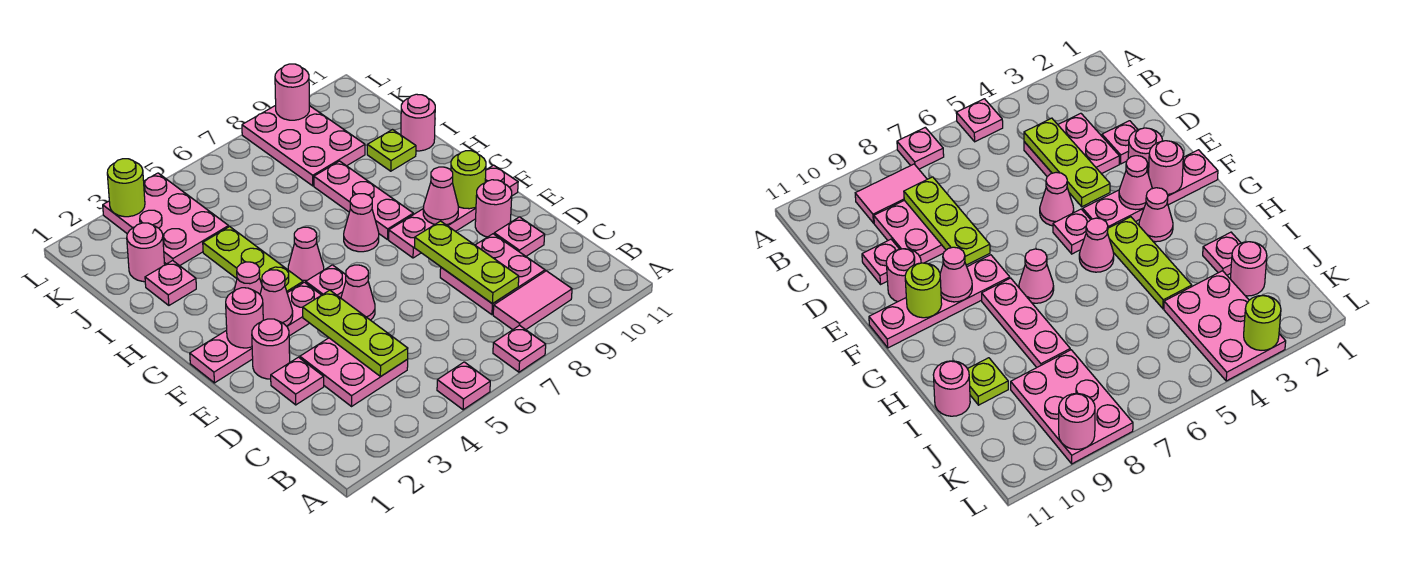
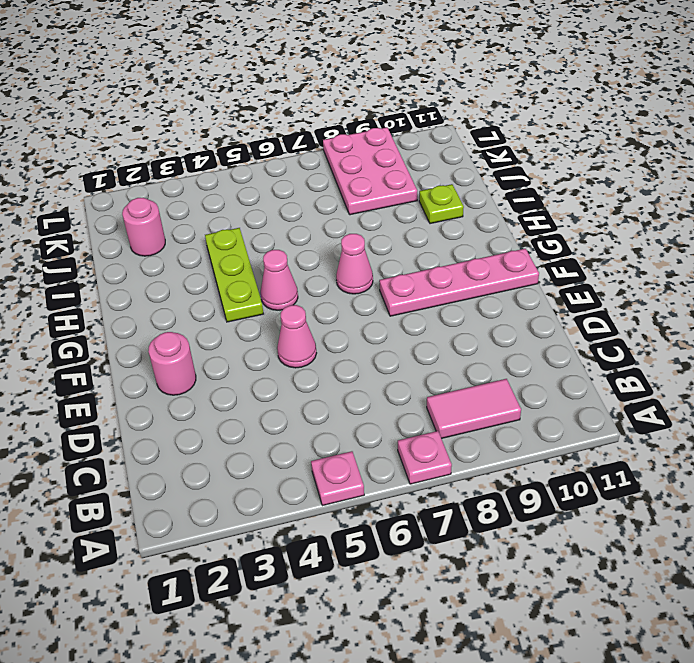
none -> pink 2x2 plate [300,338,408,406]
none -> pink 2x2 plate [440,234,545,315]
none -> pink 1x1 plate [271,357,324,405]
none -> pink 1x1 plate [494,217,545,256]

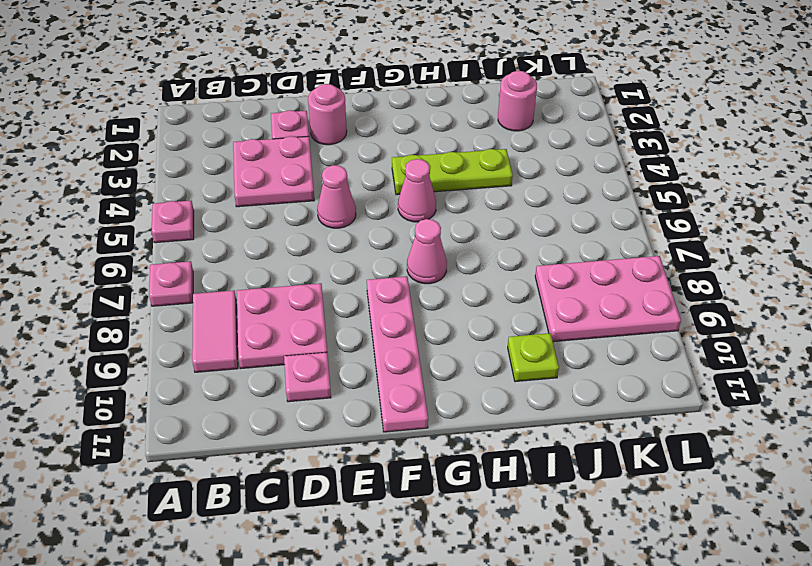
none -> pink 1x1 round brick [475,180,512,237]
none -> pink 1x4 plate [190,282,321,383]
none -> pink 1x1 plate [306,265,346,298]
none -> pink 1x1 cone [234,262,262,294]

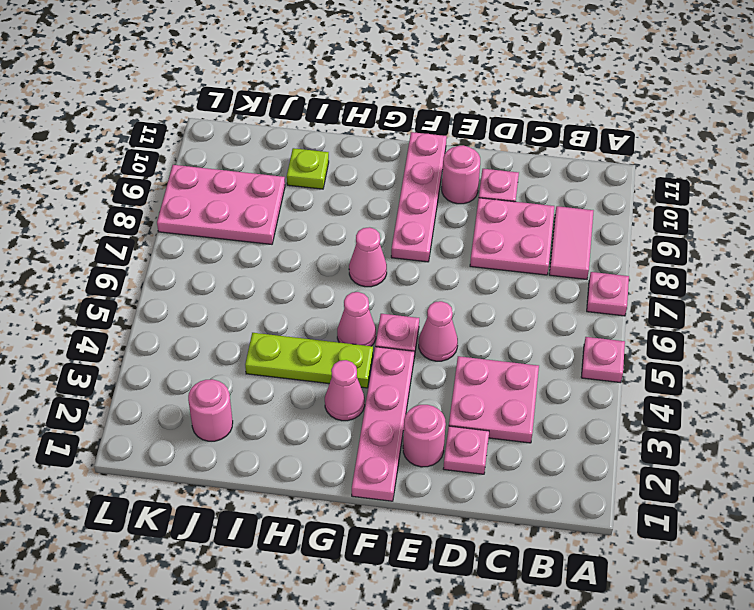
none -> pink 1x3 plate [314,161,413,240]
none -> pink 1x1 plate [145,261,196,305]
none -> pink 1x1 round brick [401,94,435,151]
none -> pink 2x3 plate [103,173,229,266]

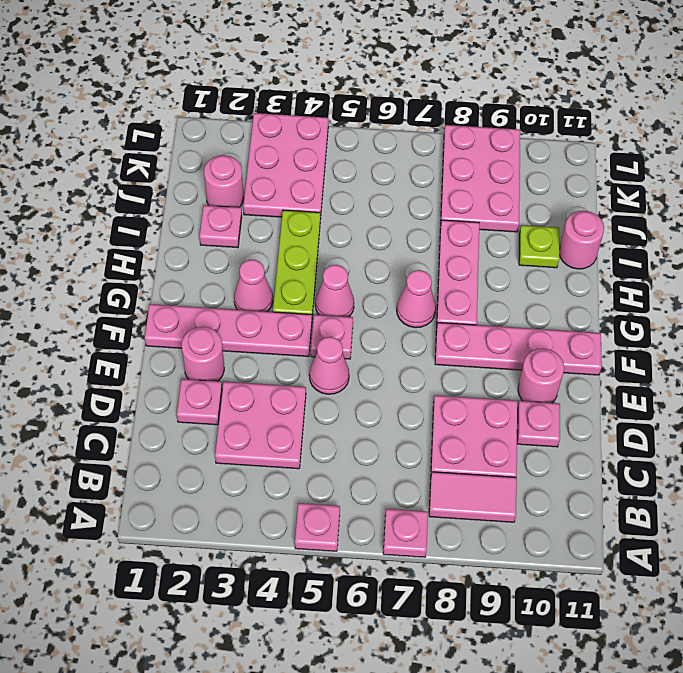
none -> lime 1x3 plate [303,290,408,376]
none -> lime 1x3 plate [415,221,519,304]
none -> pink 1x1 round brick [226,288,263,348]
none -> pink 1x1 cone [260,270,293,326]

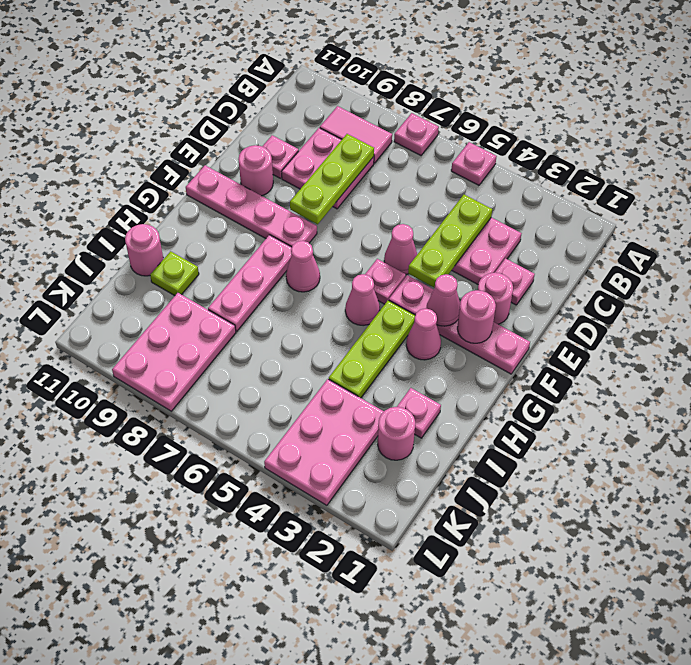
none -> pink 1x1 cone [423,167,458,225]
none -> lime 1x1 round brick [451,151,486,209]
none -> lime 1x1 round brick [107,159,145,217]
none -> pink 1x1 round brick [275,64,309,120]

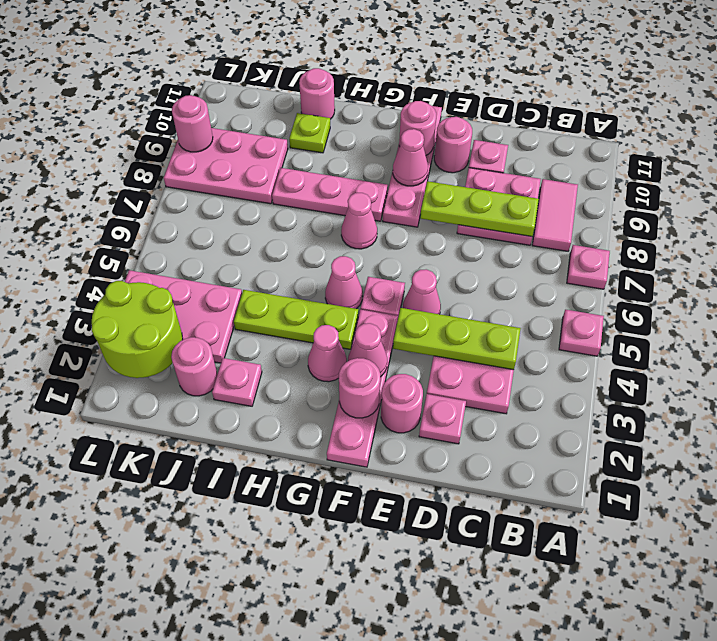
pink 1x1 round brick [399,101,436,155] -> lime 1x1 round brick [451,151,486,209]
lime 2x2 round brick [92,281,183,378] -> lime 1x1 round brick [107,159,145,217]

